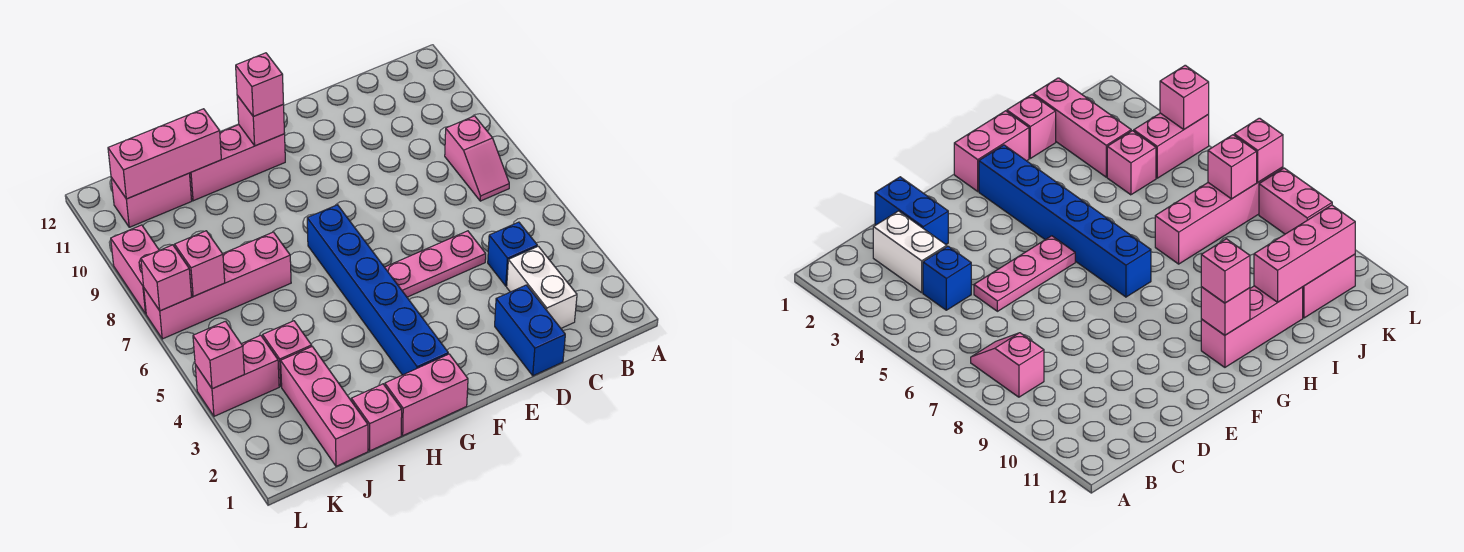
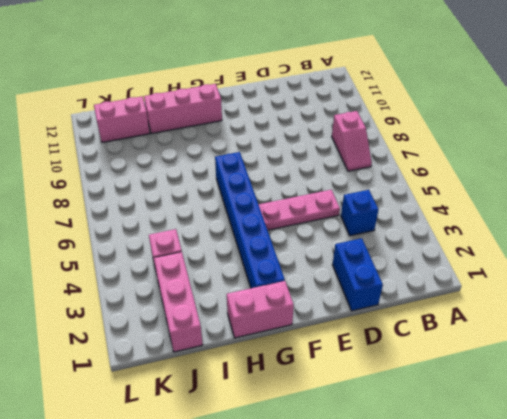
none -> white 1x2 brick [507,246,577,328]
none -> pink 1x1 brick [351,384,402,451]
none -> pink 1x4 brick [144,232,291,339]

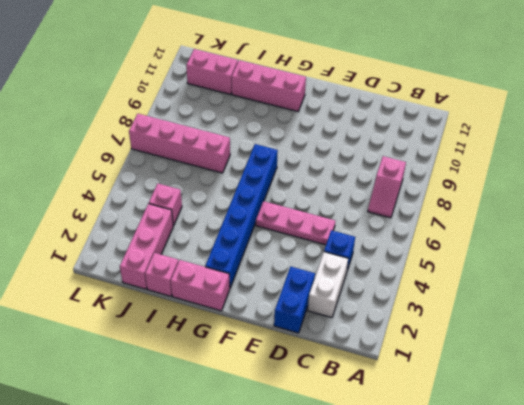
none -> pink 1x2 brick [195,335,279,416]
none -> pink 1x2 brick [111,225,159,314]
none -> pink 1x1 brick [237,95,285,146]

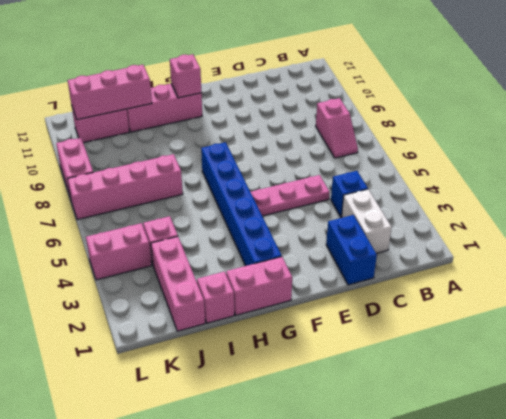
none -> pink 1x1 brick [175,231,225,296]
none -> pink 1x1 brick [193,321,244,389]
none -> pink 1x1 brick [141,245,192,311]

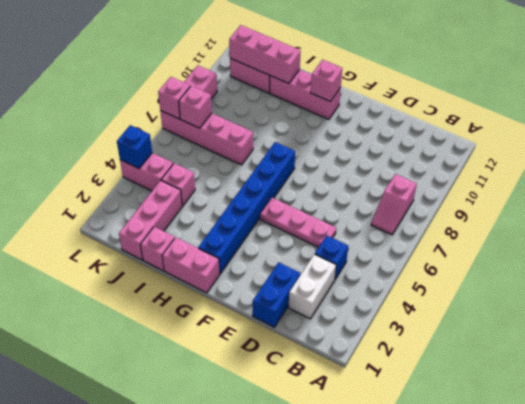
blue 1x1 brick [117,125,152,168] -> pink 1x1 brick [193,321,244,389]
none -> pink 1x1 brick [236,53,284,116]

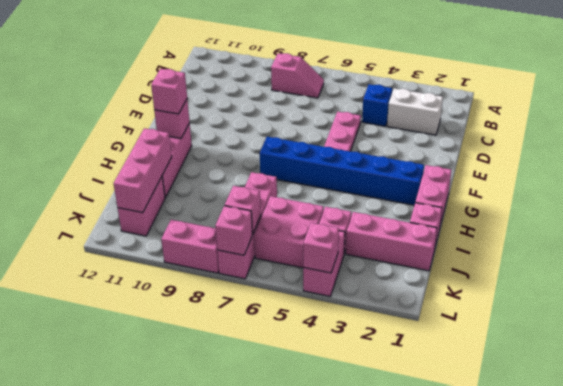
pink 2x2 brick [254,196,324,268] -> none
none -> blue 1x2 brick [495,285,565,376]

